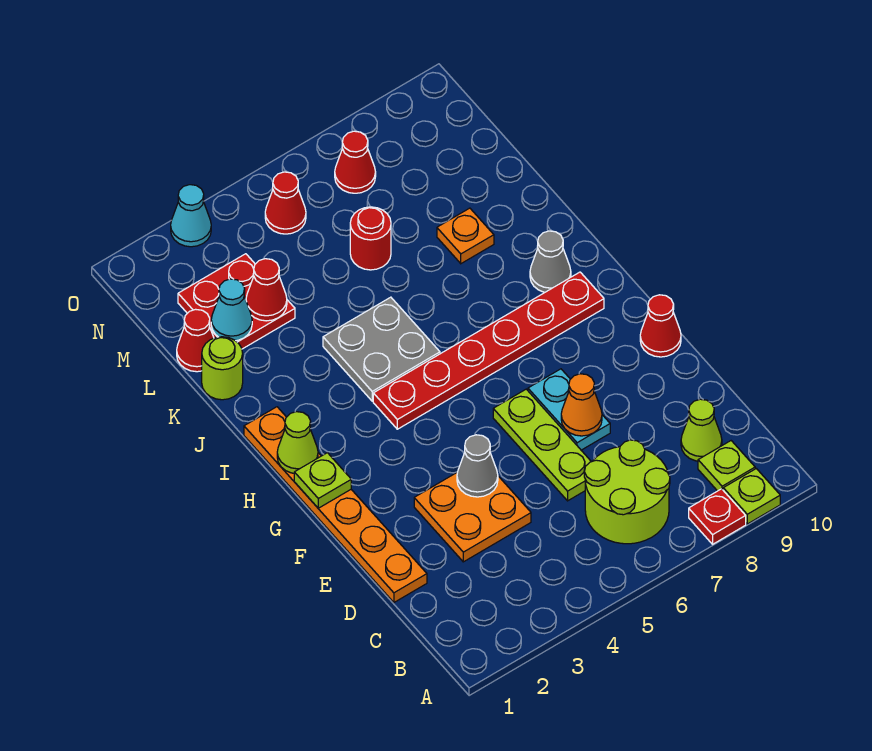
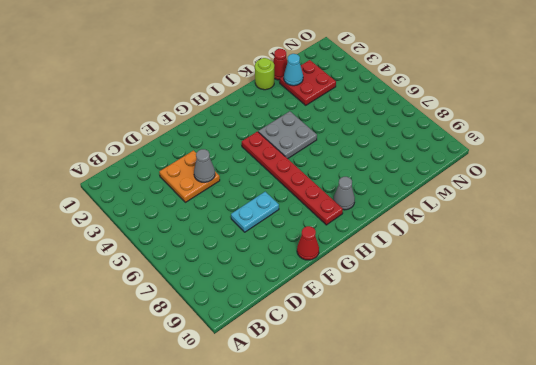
none -> red 1x1 plate [689,489,746,544]
none -> lime 1x1 plate [723,469,780,524]
none -> lime 2x2 round brick [584,440,670,544]

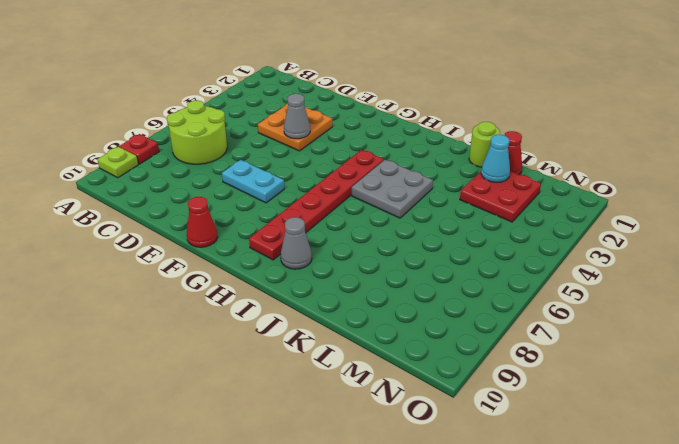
none -> lime 1x1 plate [698,441,755,491]
none -> lime 1x1 cone [681,399,722,461]
none -> orange 1x6 plate [244,407,427,602]

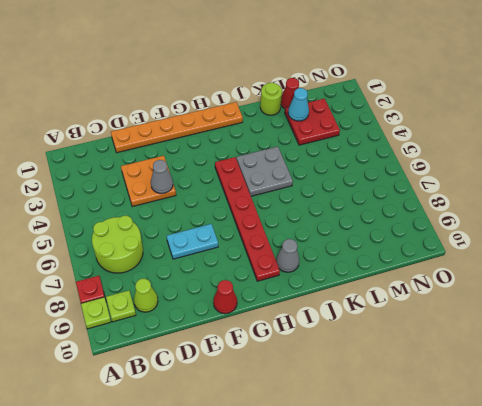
none -> lime 1x3 plate [493,389,591,501]
none -> orange 1x1 plate [437,208,494,264]
none -> red 1x1 round brick [350,207,391,270]

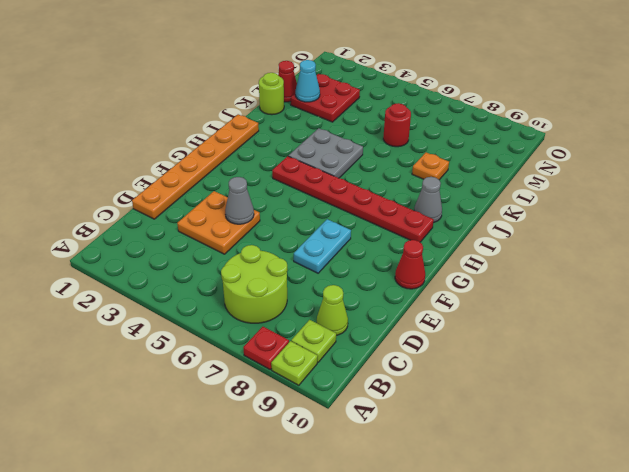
none -> lime 1x3 plate [493,389,591,501]
none -> red 1x1 cone [265,172,306,234]
none -> red 1x1 cone [335,131,376,193]

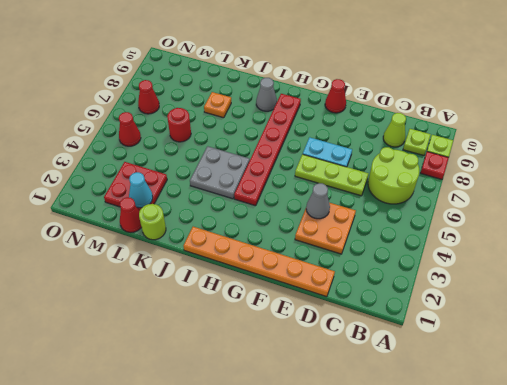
none -> cyan 1x1 cone [171,185,211,247]
none -> orange 1x1 cone [561,374,602,436]
none -> lime 1x1 plate [294,453,351,508]

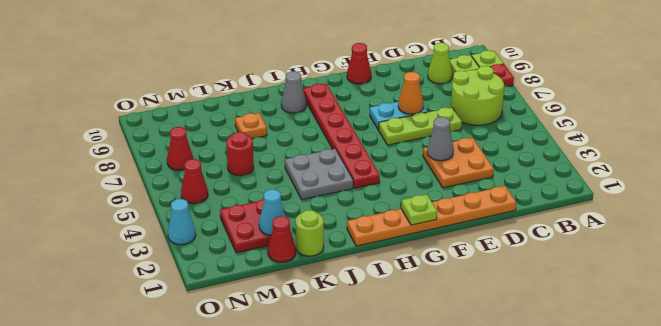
none -> lime 1x1 cone [277,412,318,473]
none -> red 1x1 cone [246,259,287,321]

